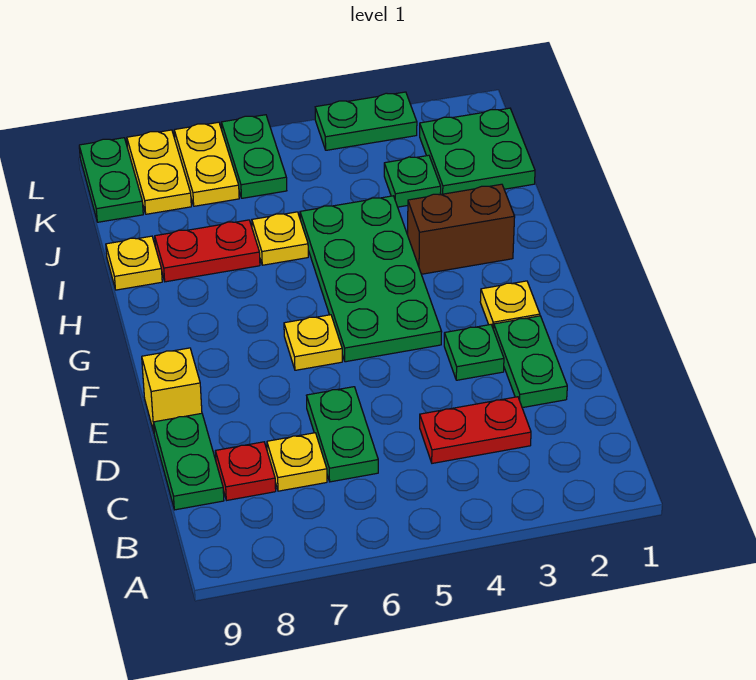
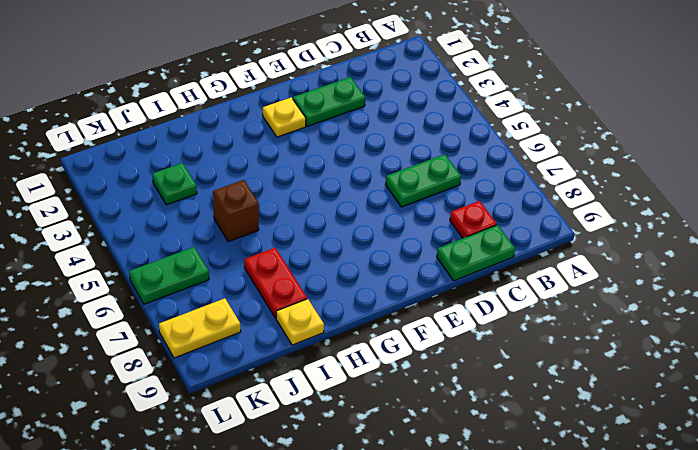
brown 1x1 brick [213,180,259,242] -> green 2x4 plate [300,196,442,362]
none -> red 1x2 plate [420,397,531,463]
none -> yellow 1x1 plate [267,433,327,491]
none -> green 1x1 plate [444,325,504,380]

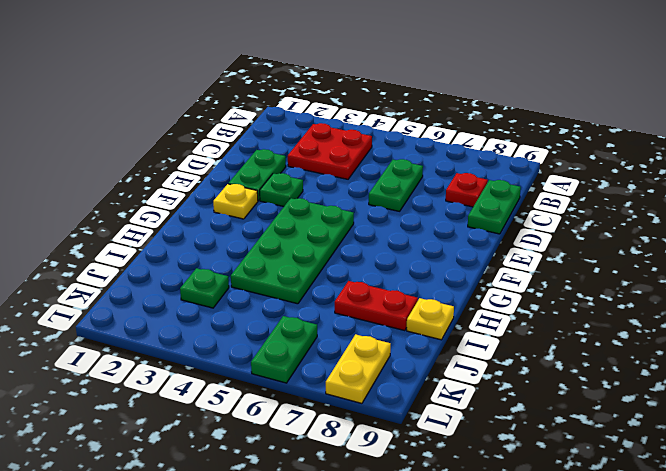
red 2x2 plate [288,123,372,179] -> red 1x2 plate [420,397,531,463]
none -> yellow 1x1 plate [267,433,327,491]
none -> yellow 1x1 brick [142,348,202,432]
none -> yellow 1x1 plate [284,315,342,370]

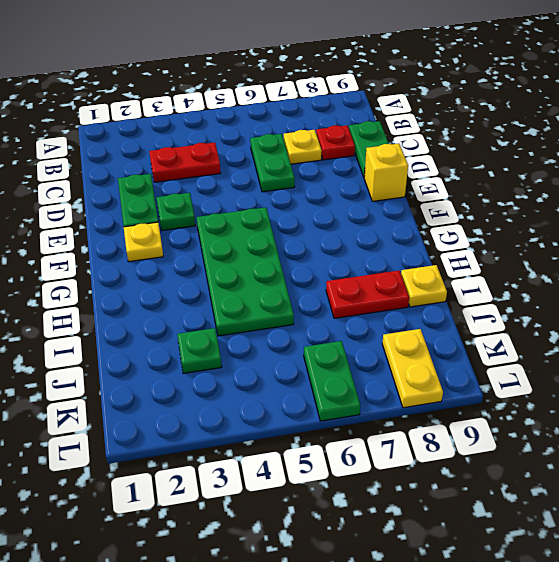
none -> yellow 1x1 plate [284,315,342,370]
none -> brown 1x2 brick [408,184,515,274]
none -> yellow 1x1 plate [252,212,308,265]

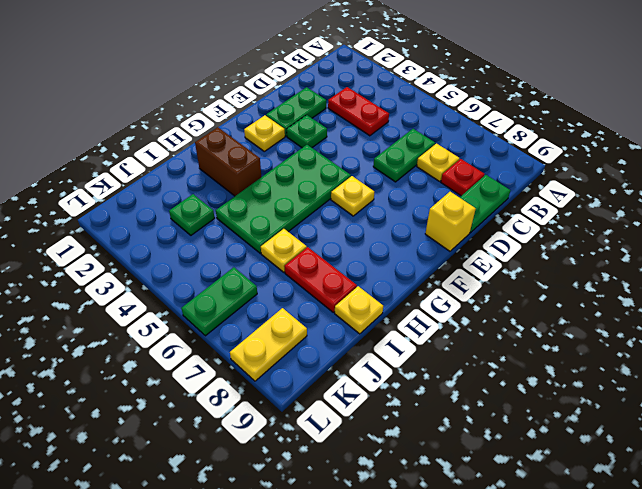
none -> green 2x2 plate [420,108,535,194]
none -> yellow 1x2 plate [174,122,239,206]
none -> green 1x2 plate [79,138,143,222]

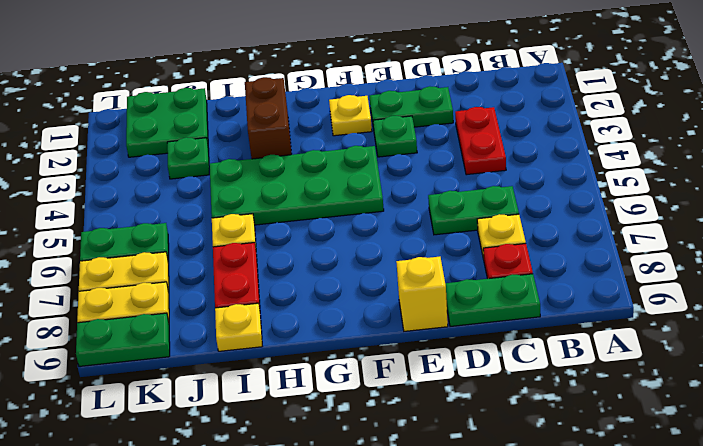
none -> yellow 1x1 plate [284,315,342,370]
none -> green 1x2 plate [315,92,417,150]

